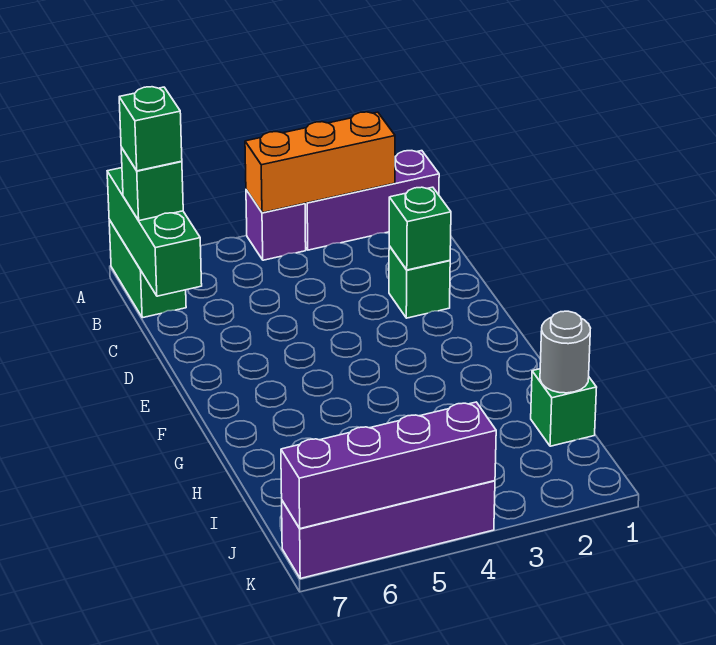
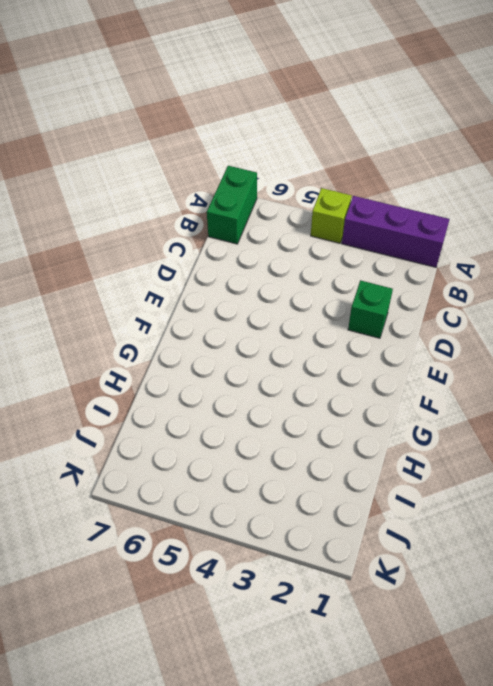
lime 1x1 brick [311,188,351,243] -> purple 1x1 brick [246,190,306,260]
none -> green 1x1 brick [531,369,597,446]
none -> purple 1x4 brick [282,481,495,578]
none -> orange 1x3 brick [245,112,395,213]

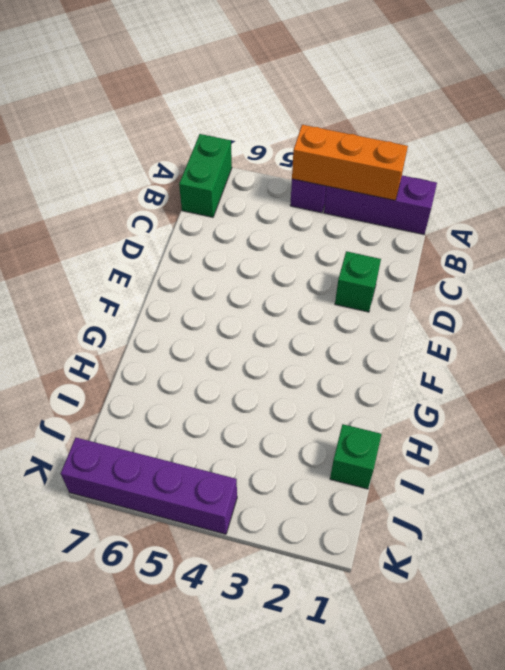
none -> green 1x3 brick [107,168,202,296]
none -> green 1x1 brick [389,187,451,270]
none -> grey 1x1 round brick [540,311,590,393]

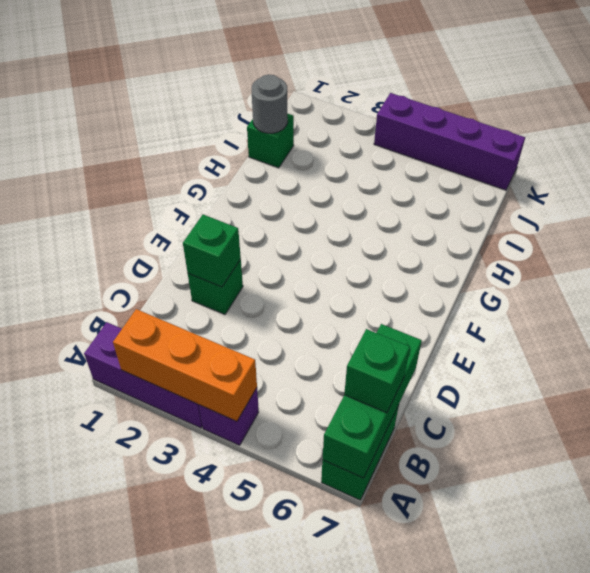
none -> purple 1x4 brick [281,402,496,528]
none -> green 1x1 brick [119,87,182,171]

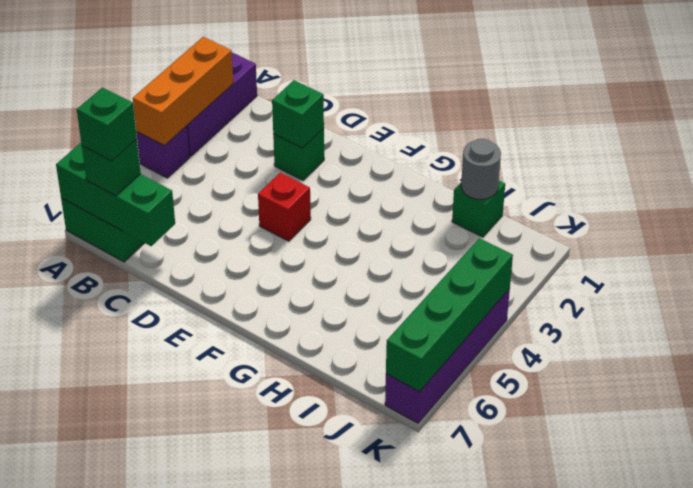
red 1x1 brick [258,172,311,241] -> none
green 1x4 brick [386,238,513,392] -> purple 1x4 brick [281,402,496,528]

